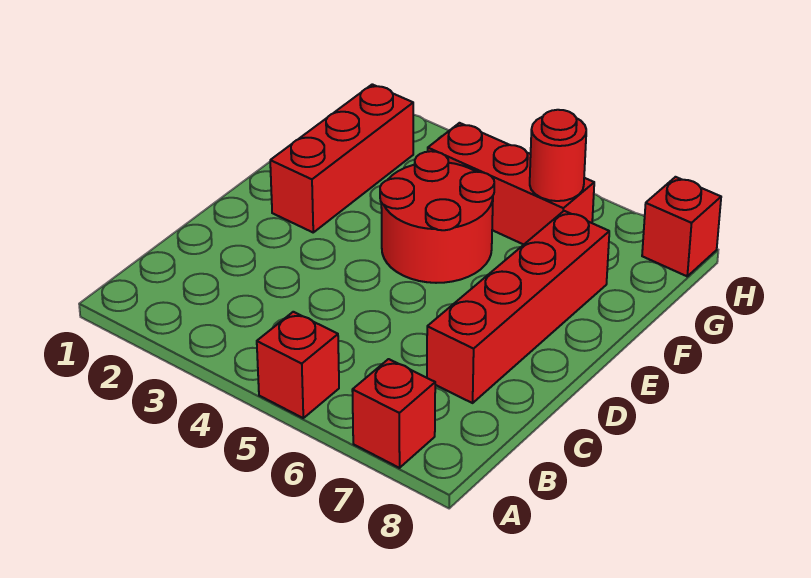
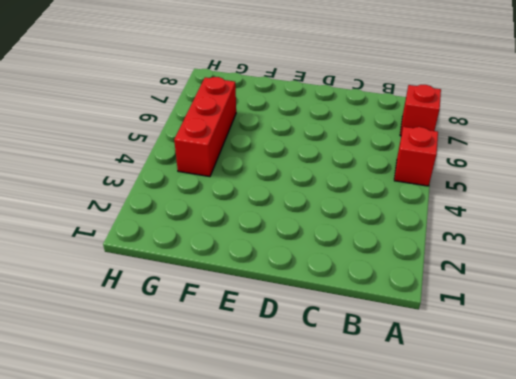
none -> red 1x4 brick [427,211,609,403]
none -> red 1x3 brick [270,84,413,232]

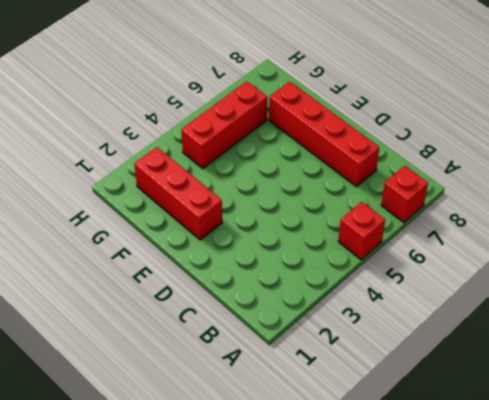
none -> red 2x2 round brick [380,151,494,283]
none -> red 1x1 brick [642,177,721,276]

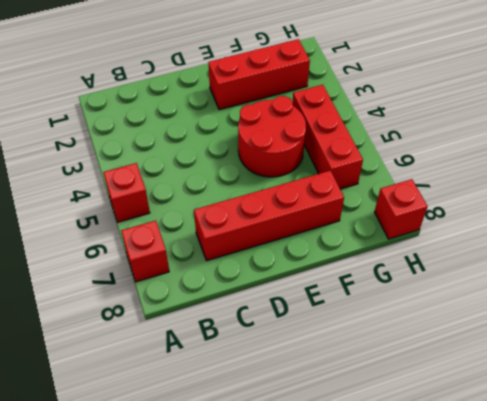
none -> red 1x1 round brick [530,110,586,201]

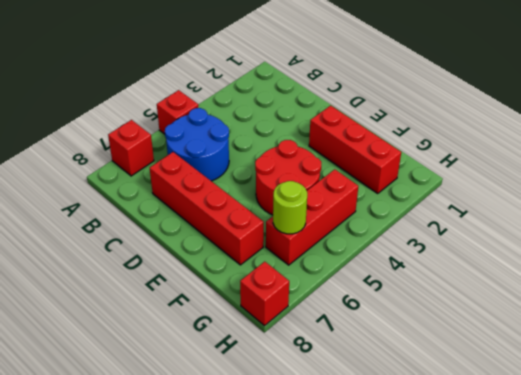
blue 2x2 round brick [165,108,229,181] -> none
lime 1x1 round brick [273,181,307,234] -> red 1x1 round brick [530,110,586,201]

